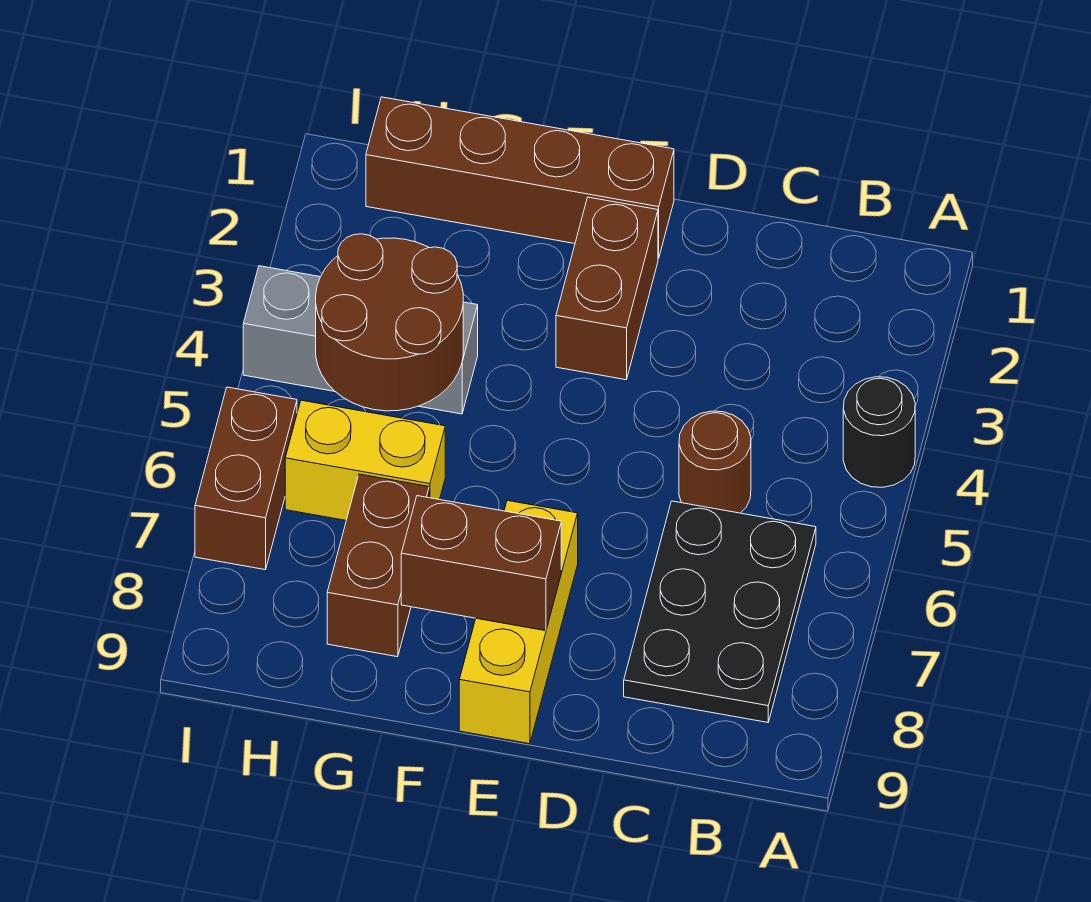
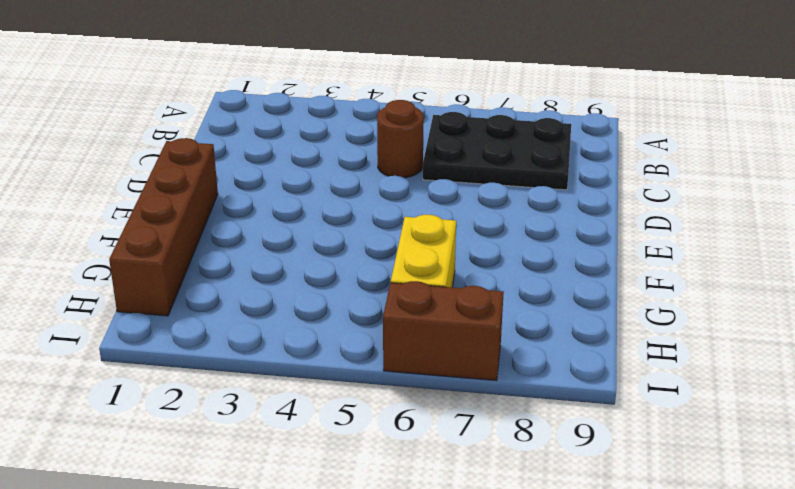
none -> black 1x1 round brick [843,377,915,487]
none -> brown 1x2 brick [556,197,658,380]
none -> yellow 1x3 brick [459,500,578,744]

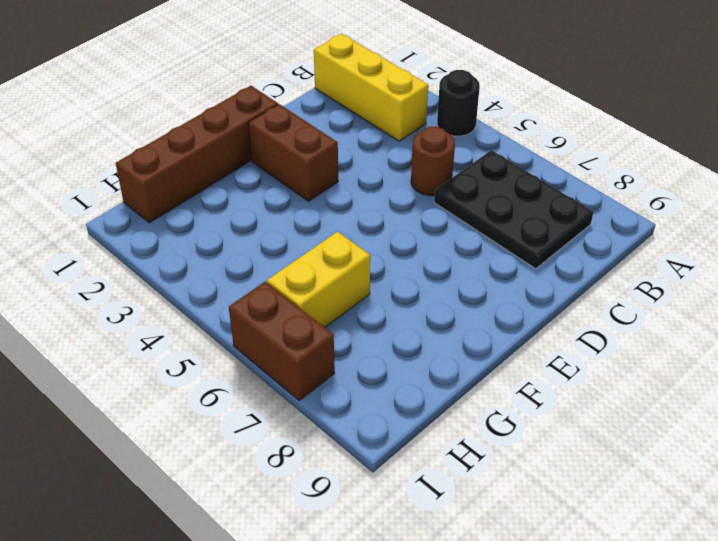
yellow 1x3 brick [314,34,428,141] -> yellow 1x3 brick moved to [459,500,578,744]
none -> grey 1x3 brick [243,266,478,414]
none -> brown 1x2 brick [327,474,429,657]
none -> brown 1x2 brick [401,496,561,631]

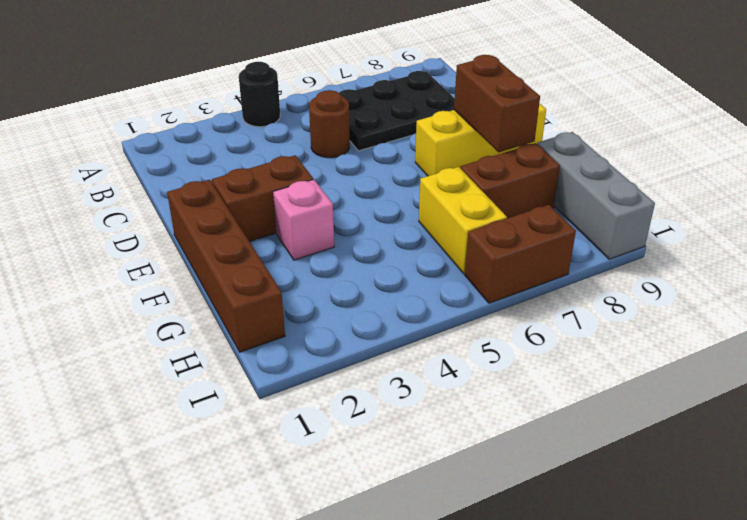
pink 1x1 brick [273,179,334,260] -> none
grey 1x3 brick [537,132,655,259] -> grey 1x3 brick moved to [243,266,478,414]
none -> brown 2x2 round brick [316,234,463,411]

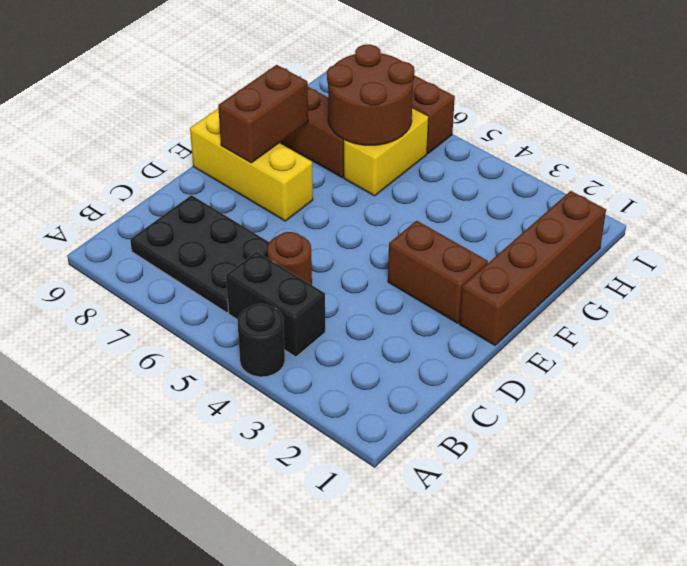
black 1x2 brick [226,251,325,357] -> none
brown 2x2 round brick [327,44,415,145] -> brown 2x2 round brick moved to [316,234,463,411]
none -> grey 1x3 brick [243,266,478,414]

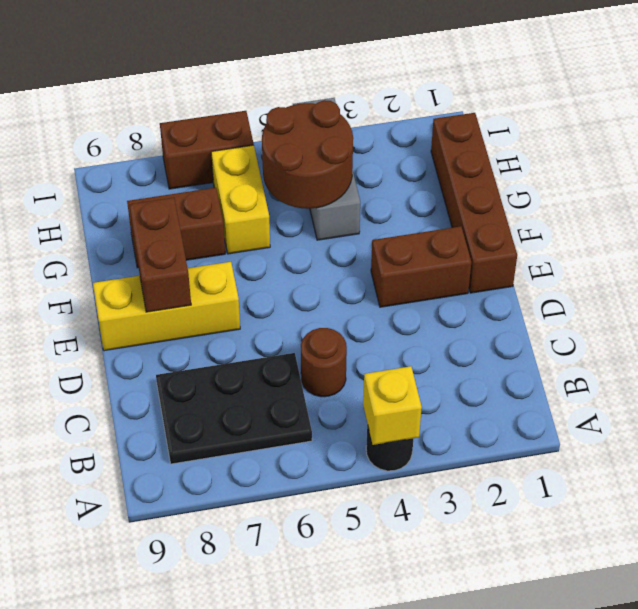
yellow 1x1 brick [363,366,422,445] -> none

